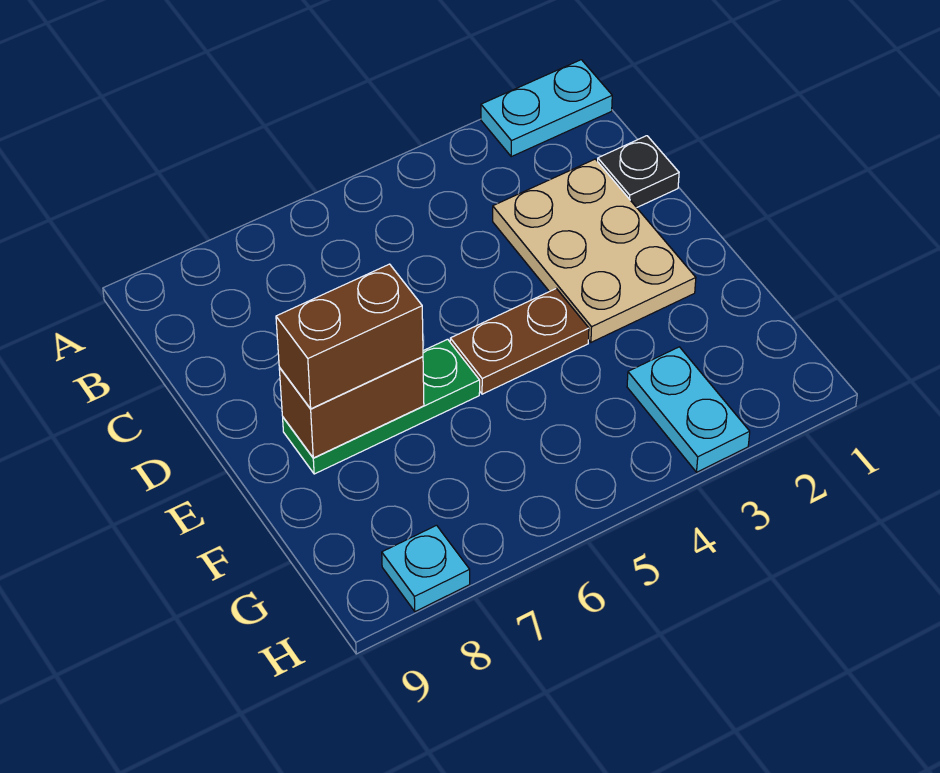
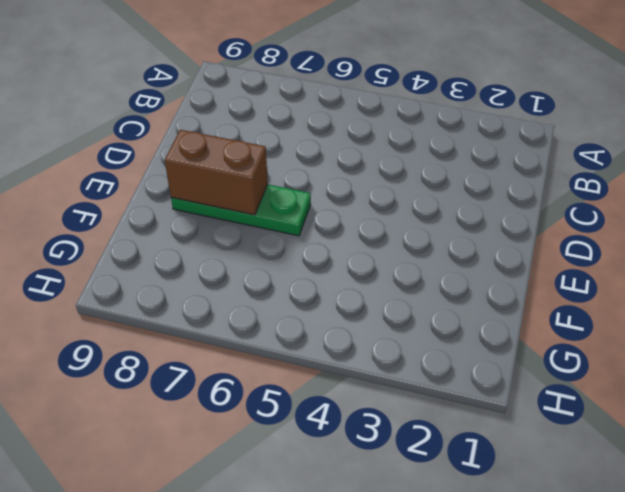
none -> cyan 1x2 plate [481,60,612,157]
none -> black 1x1 plate [598,136,679,207]

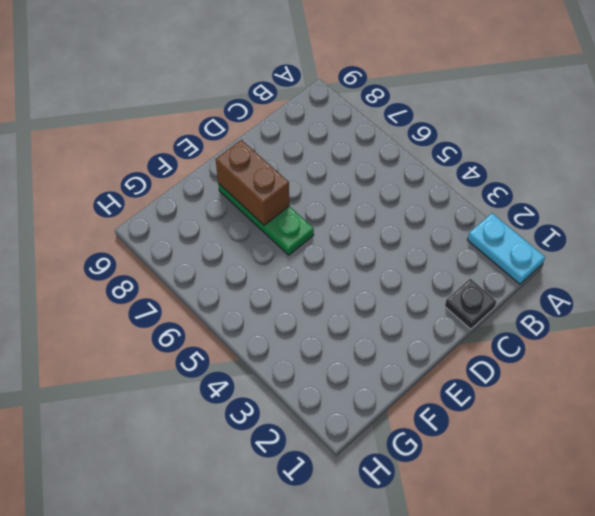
none -> tan 2x3 plate [493,159,696,342]
none -> brown 1x2 plate [450,288,589,394]

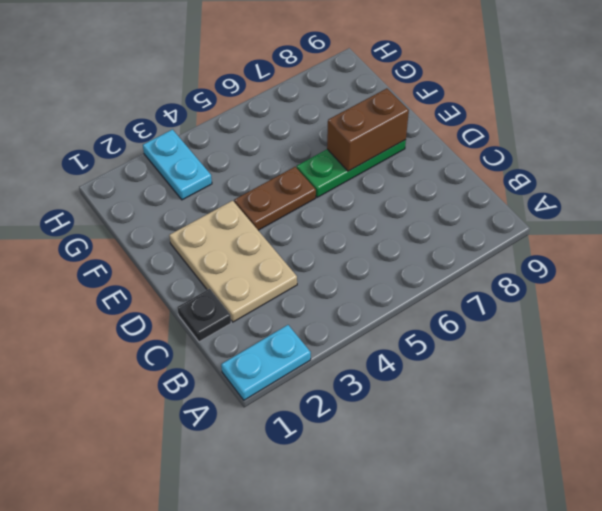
none -> cyan 1x1 plate [382,525,470,611]
none -> brown 1x2 brick [276,264,423,409]

